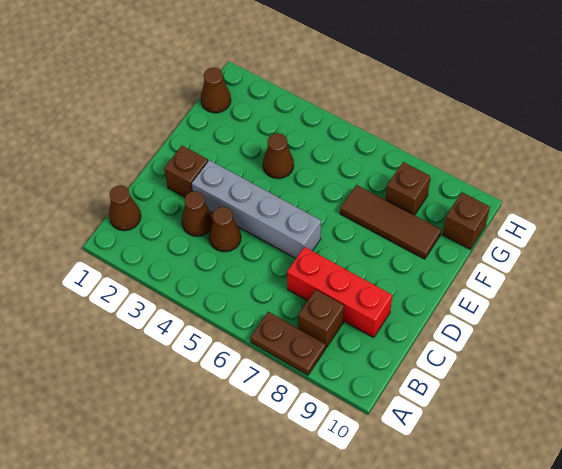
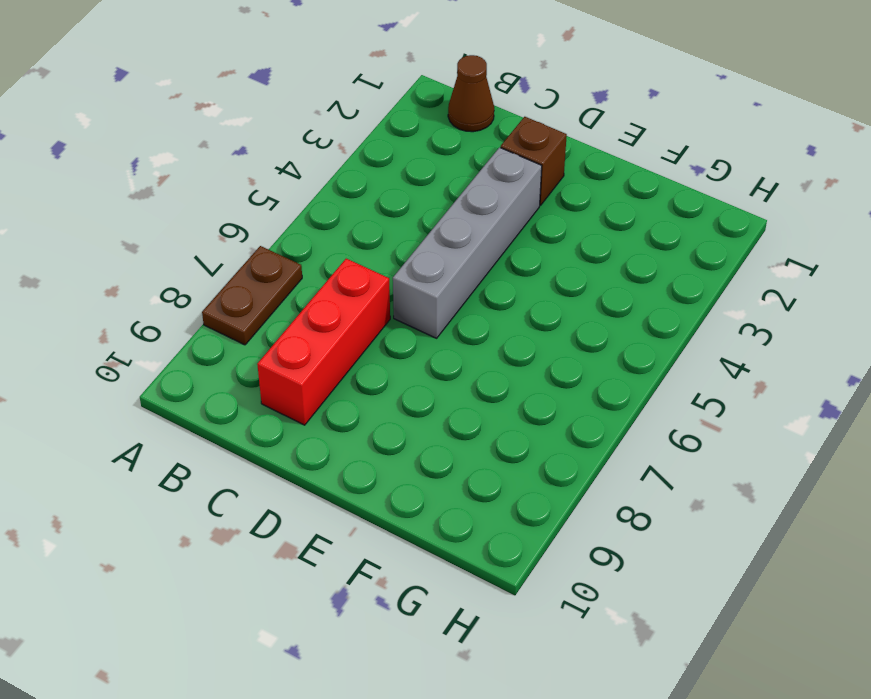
none -> brown 1x1 brick [298,290,344,348]
none -> brown 1x1 cone [182,191,213,236]
none -> brown 1x1 cone [209,207,241,252]

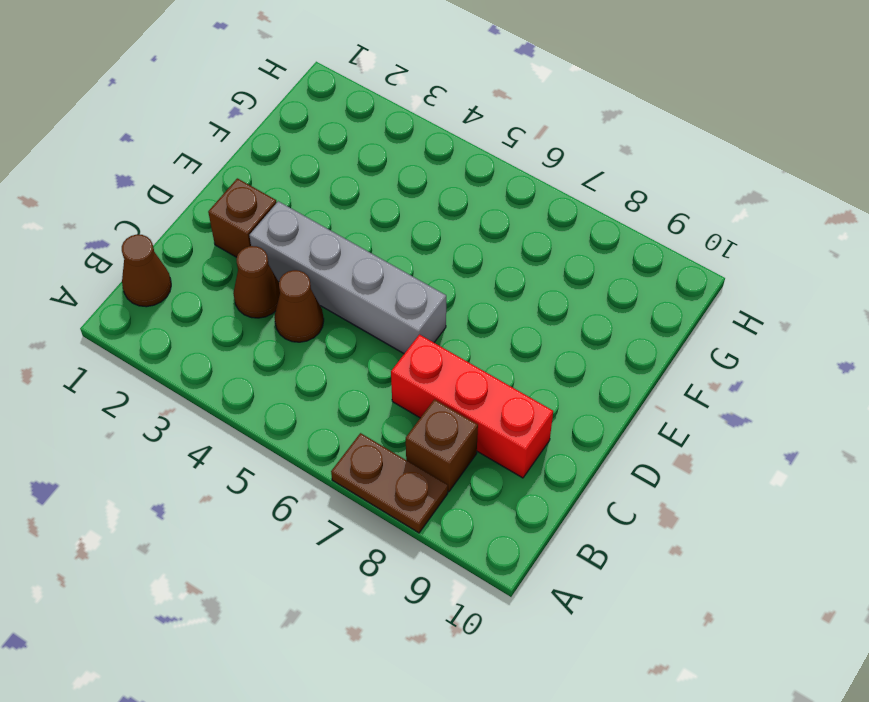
none -> brown 1x1 cone [263,133,294,179]
none -> brown 1x3 tile [340,185,441,259]
none -> brown 1x1 cone [201,67,231,113]

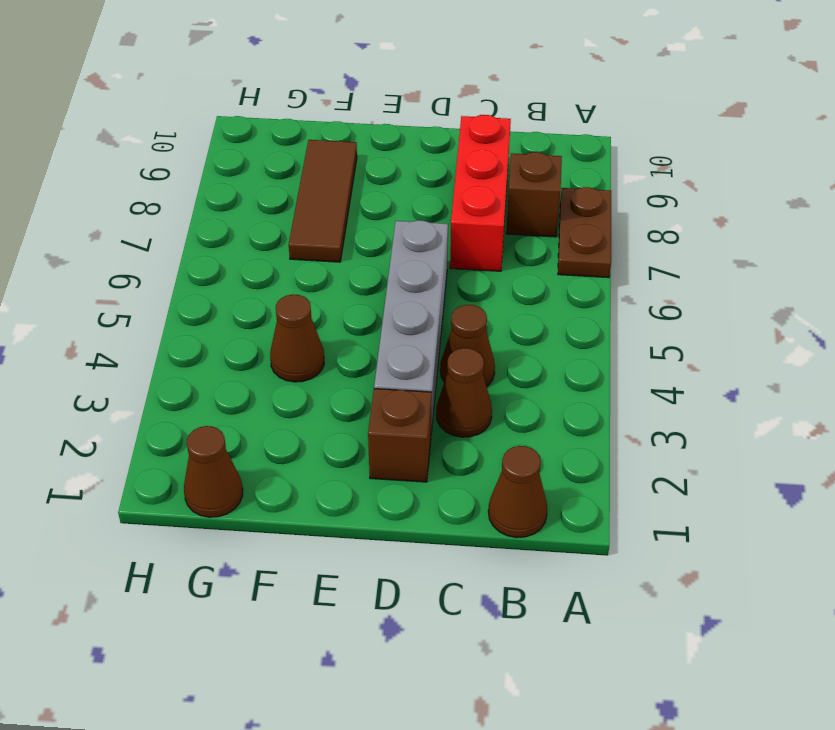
none -> brown 1x1 brick [386,162,431,215]
none -> brown 1x1 brick [443,192,490,249]

